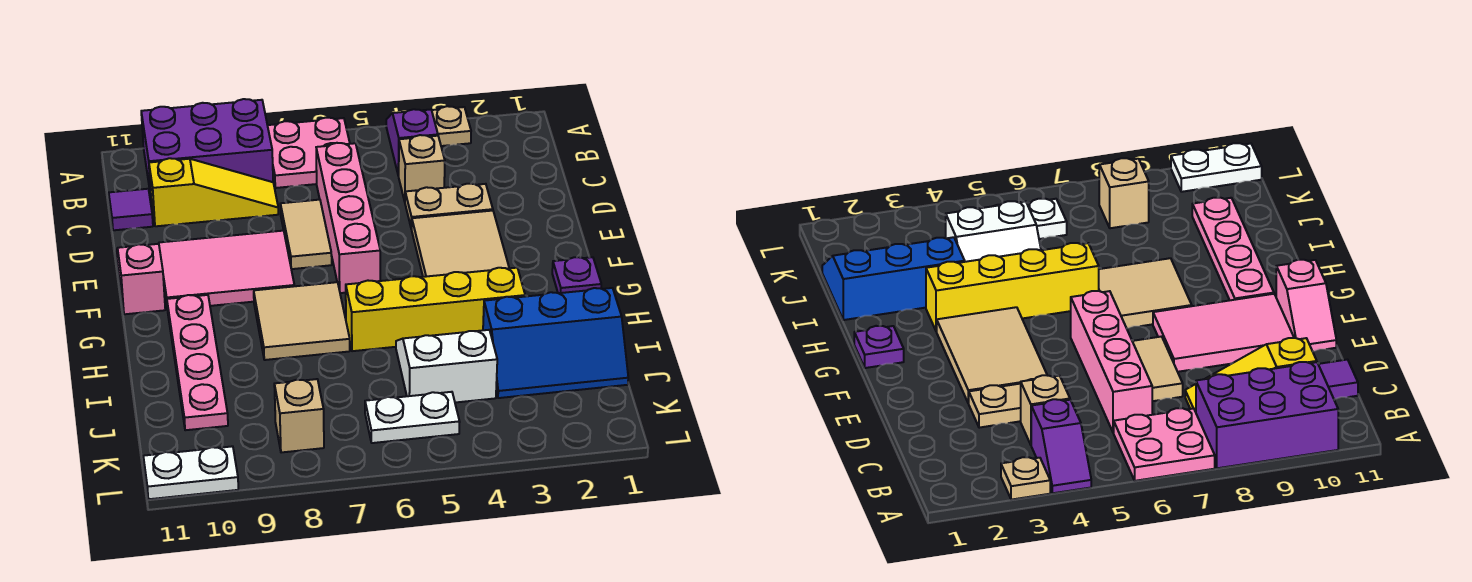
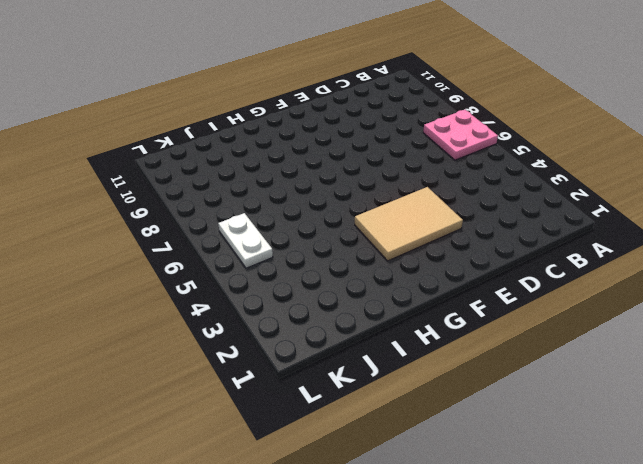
none -> tan 1x1 plate [432,106,471,146]
none -> purple 1x2 slope [386,109,438,176]
none -> purple 2x3 brick [141,99,273,196]

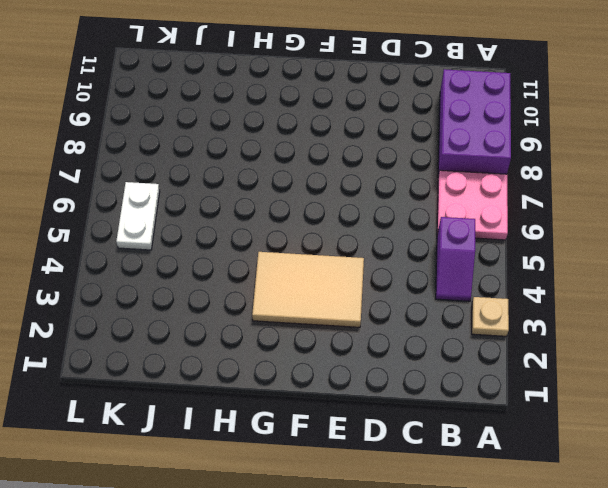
purple 1x2 slope [436,217,475,301] -> purple 1x2 slope turned to [386,109,438,176]
none -> tan 1x1 brick [399,135,445,201]
none -> pink 1x4 brick [316,143,380,293]
none -> yellow 1x3 slope [149,158,278,226]

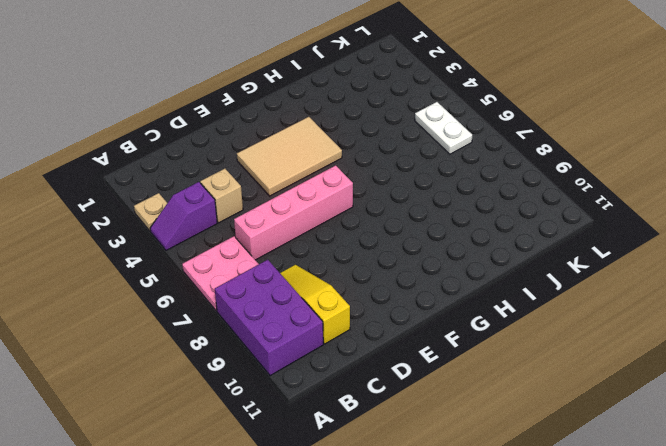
none -> purple 1x1 tile [109,189,153,230]
none -> tan 1x2 plate [405,184,493,229]
none -> tan 1x2 tile [280,200,332,269]

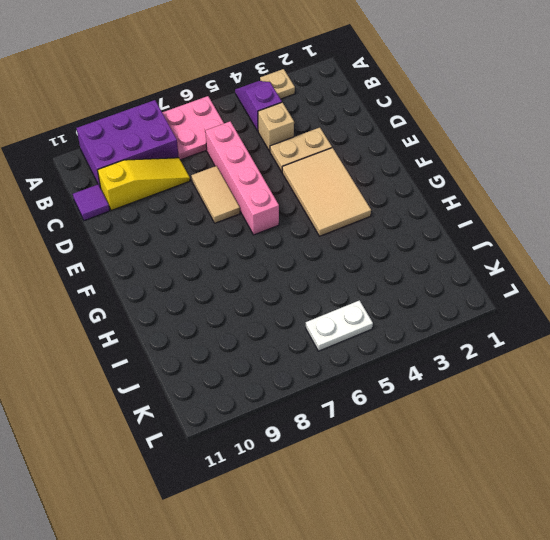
none -> pink 2x3 tile [159,231,294,306]
none -> pink 1x2 slope [116,244,165,314]
none -> purple 1x1 plate [552,257,601,293]

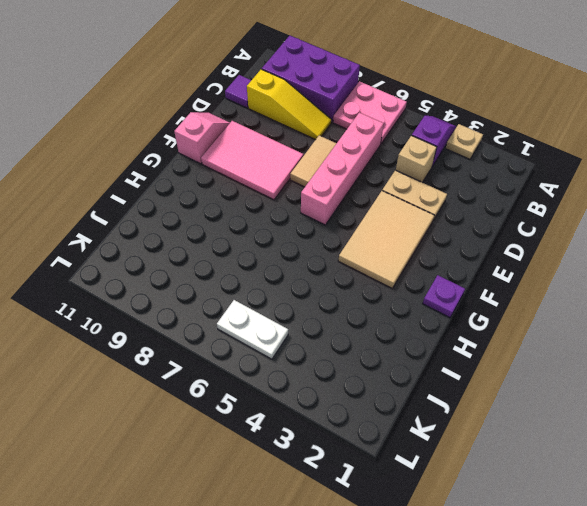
none -> tan 2x2 tile [254,282,350,360]
none -> pink 1x4 plate [167,295,228,430]
none -> yellow 1x4 brick [346,268,525,351]

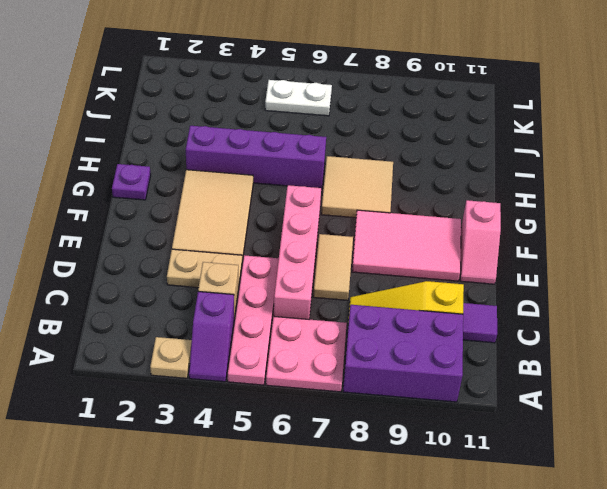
pink 1x4 plate [228,255,278,385] -> pink 1x4 plate moved to [167,295,228,430]
purple 1x4 brick [186,126,326,189] -> yellow 1x4 brick [346,268,525,351]
none -> blue 2x3 slope [483,288,628,398]
none -> white 2x2 slope [396,330,497,403]
none -> tan 1x1 brick [274,379,324,453]

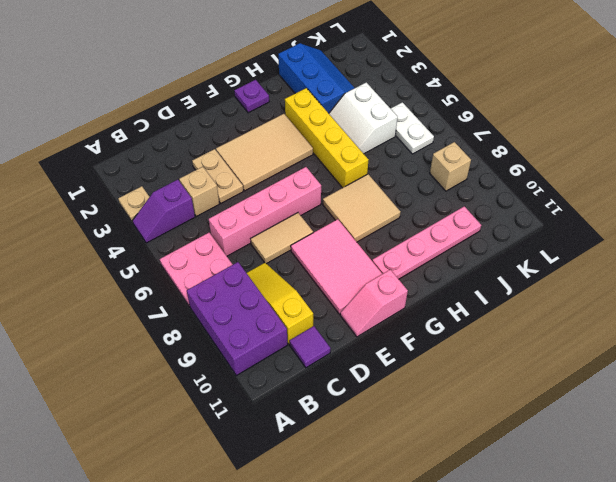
none -> white 1x2 plate [143,446,238,499]

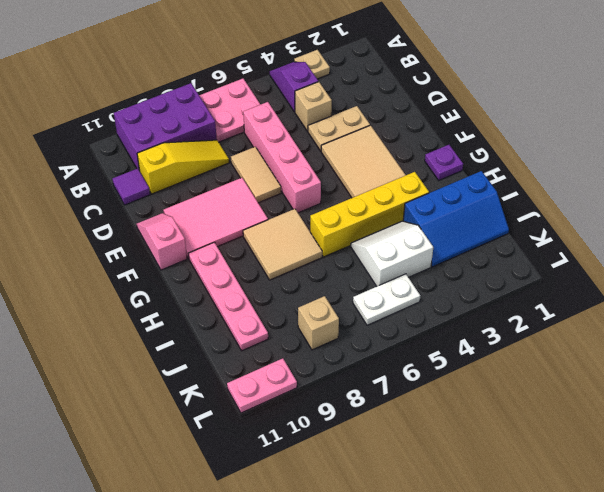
pink 1x2 plate [227,358,297,413] -> white 1x2 plate [143,446,238,499]

